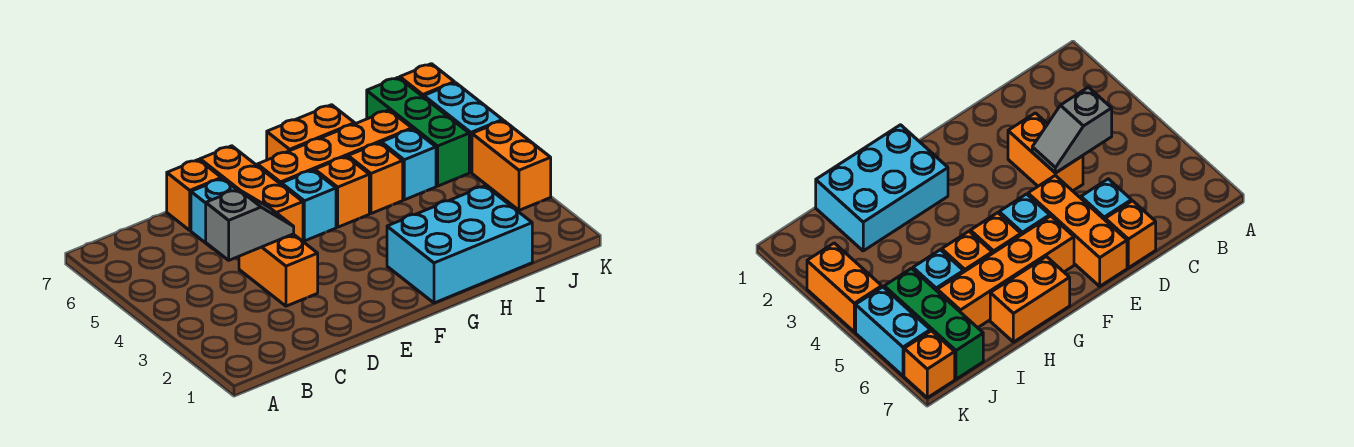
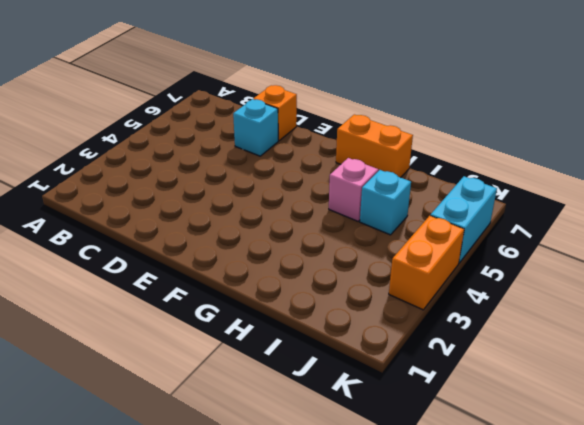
pink 1x1 brick [329,158,378,221] -> orange 1x1 brick [348,143,403,214]
none -> orange 1x2 brick [239,234,318,306]
none -> orange 1x3 brick [200,146,303,241]
none -> cyan 1x1 brick [282,170,336,241]

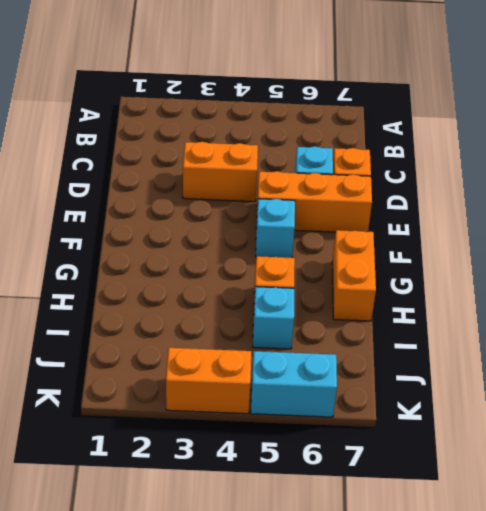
none -> orange 1x4 brick [257,110,412,185]
none -> cyan 2x3 brick [387,186,532,303]
none -> orange 1x1 brick [315,156,369,227]

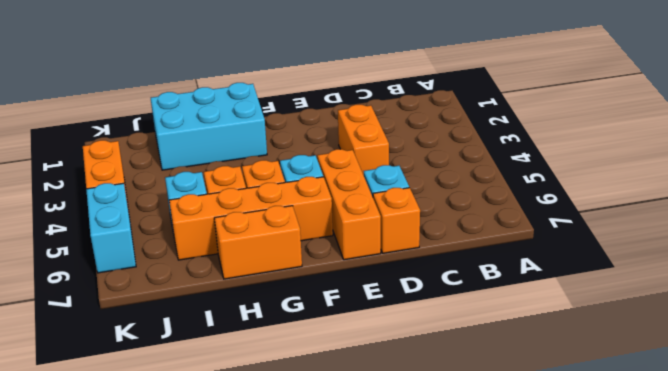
none -> green 1x3 brick [367,78,469,186]
none -> orange 1x1 brick [400,64,454,97]
none -> grey 1x2 slope [206,189,294,260]

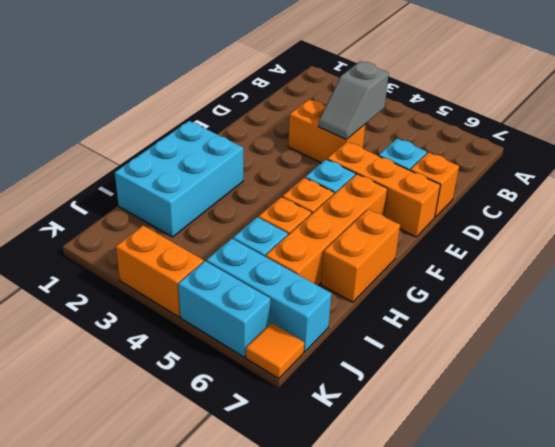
cyan 1x3 brick [206,239,331,352] -> green 1x3 brick [367,78,469,186]
orange 1x1 tile [246,323,304,379] -> orange 1x1 brick [400,64,454,97]

